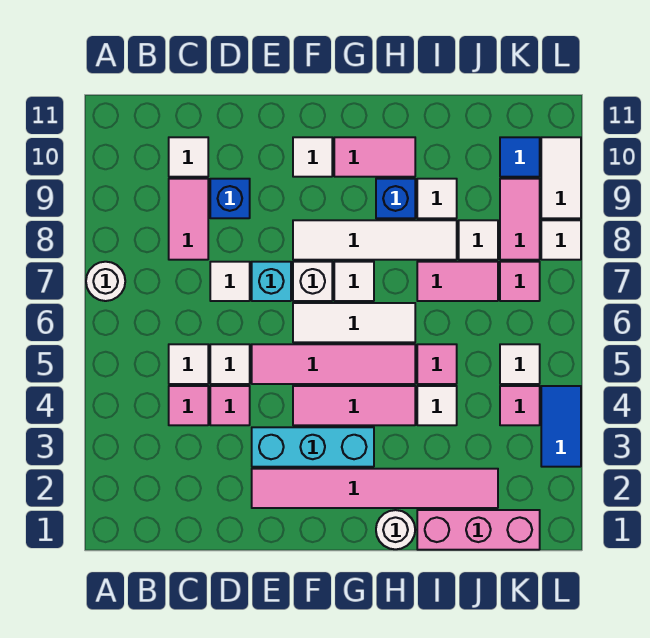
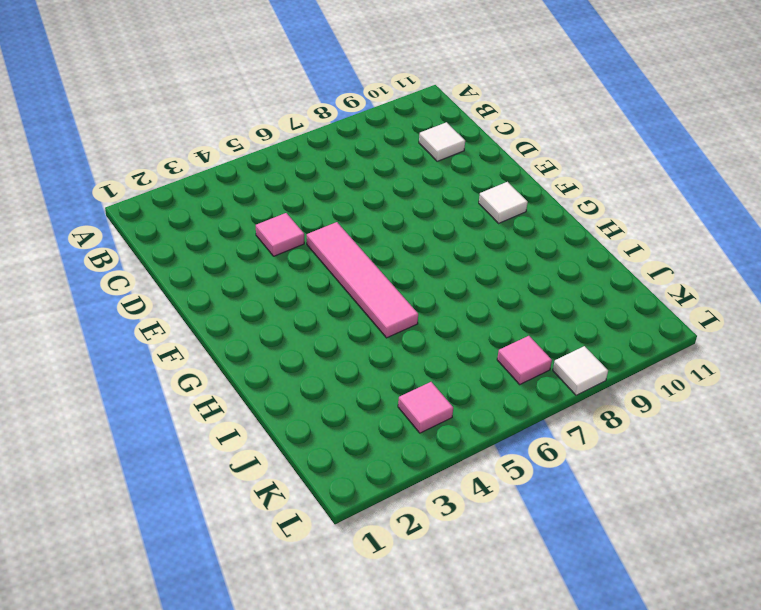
none -> white 1x1 round brick [86,262,125,301]
none -> pink 1x1 tile [169,386,208,425]
none -> white 1x1 tile [169,344,208,384]
none -> pink 1x2 tile [169,179,208,260]

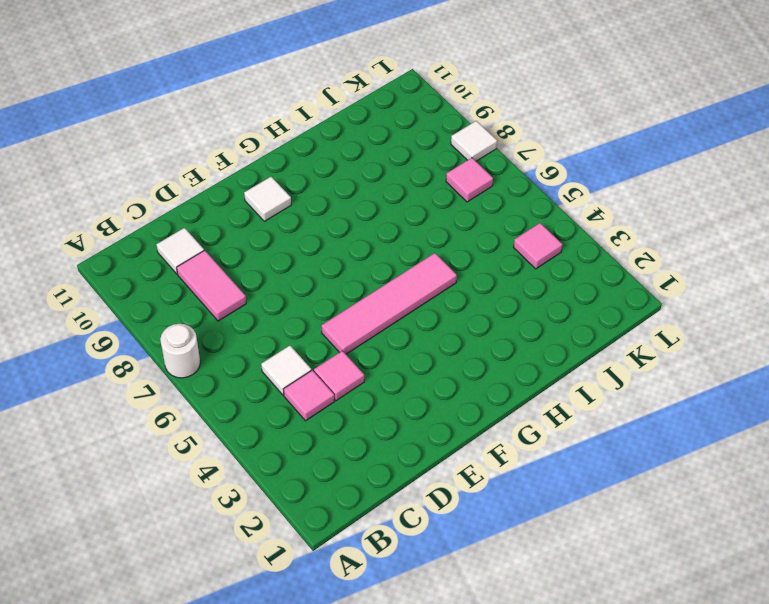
none -> white 1x1 tile [210,344,250,384]
none -> white 1x1 tile [210,262,250,301]
none -> blue 1x1 brick [210,179,250,218]
none -> pink 1x6 tile [252,469,498,508]

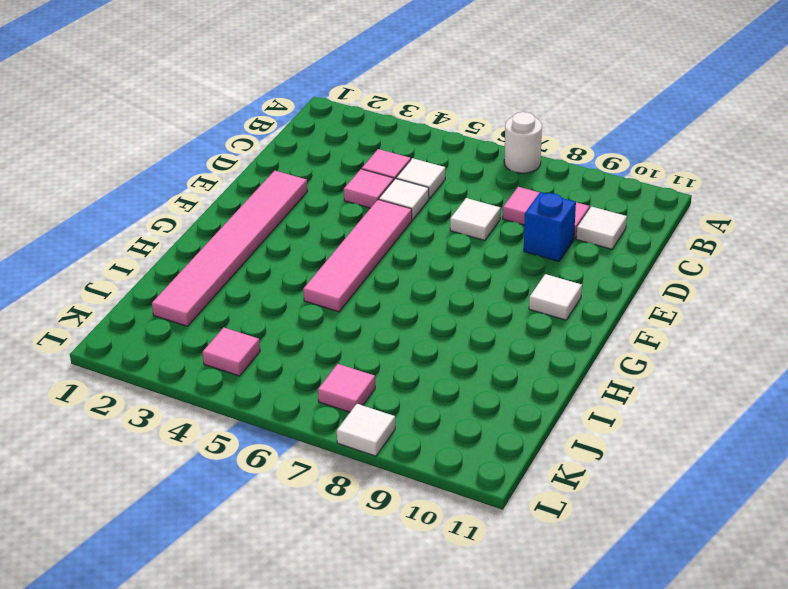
none -> cyan 1x3 brick [252,427,374,467]
none -> cyan 1x1 brick [252,262,291,301]
none -> pink 1x3 tile [293,386,415,425]
none -> white 1x3 tile [293,303,415,342]

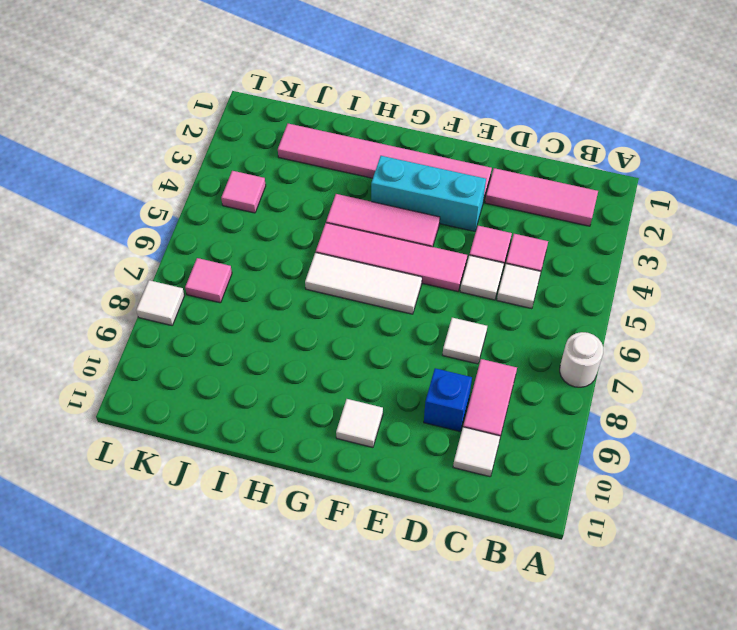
pink 1x3 tile [485,168,598,226] -> none
none -> cyan 1x1 brick [252,262,291,301]
none -> white 1x1 brick [293,262,332,301]
none -> white 1x4 tile [293,220,457,260]
none -> white 1x1 tile [334,262,374,301]

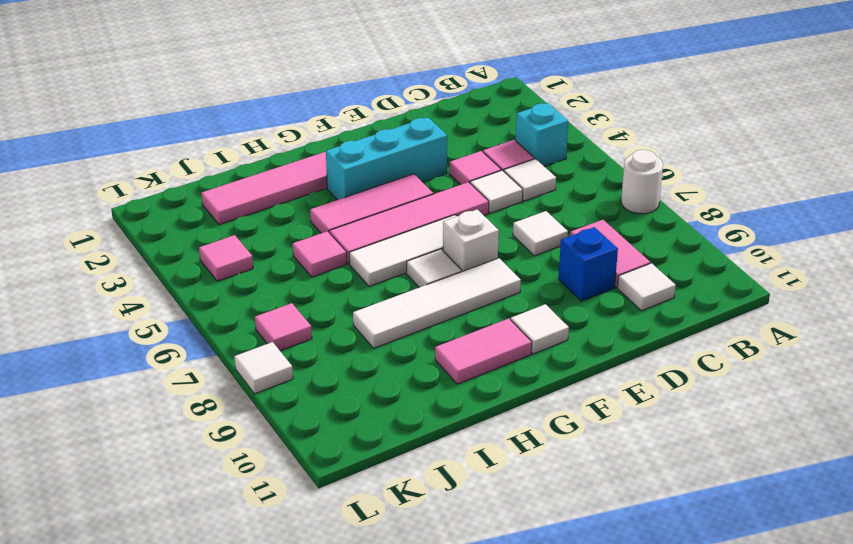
cyan 1x1 brick [516,103,568,166] -> cyan 1x1 brick moved to [252,262,291,301]
none -> white 1x1 round brick [376,510,415,549]
none -> blue 1x1 brick [376,179,415,218]
none -> pink 1x3 brick [417,510,540,550]
none -> white 1x1 tile [417,386,457,425]

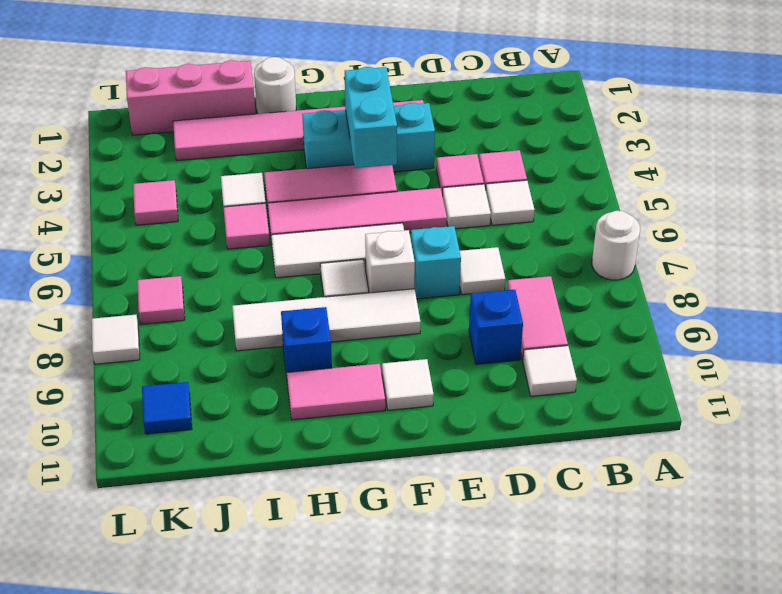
cyan 1x2 brick [345,67,397,168] -> none
none -> pink 1x2 tile [417,262,498,301]
none -> white 1x1 tile [417,179,457,218]
none -> white 1x1 tile [459,220,498,260]
none -> white 1x1 tile [500,344,540,384]

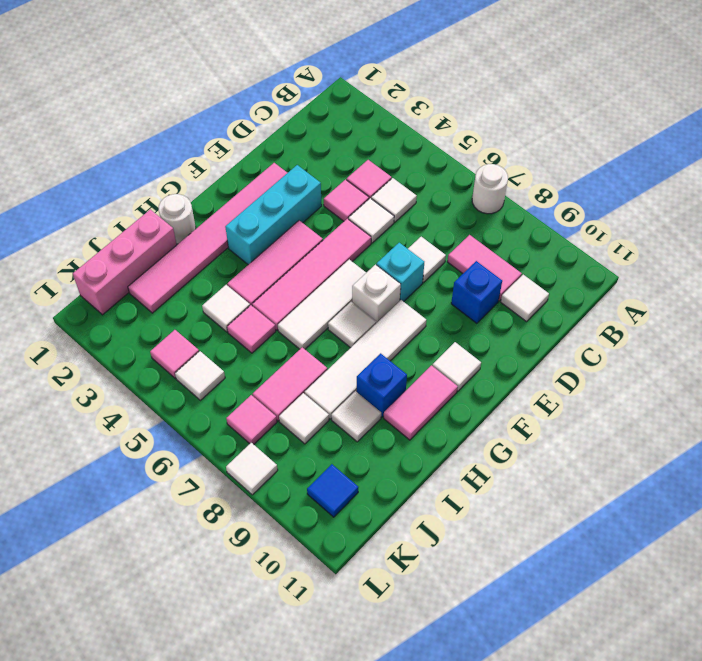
none -> pink 1x2 tile [500,179,540,260]
none -> blue 1x2 tile [541,386,581,467]
none -> white 1x2 tile [541,137,581,218]

